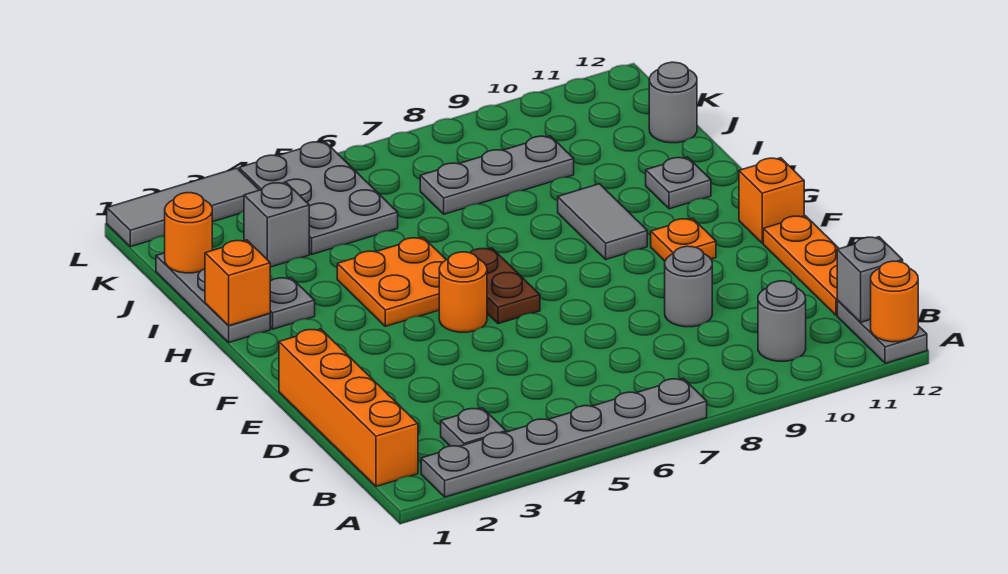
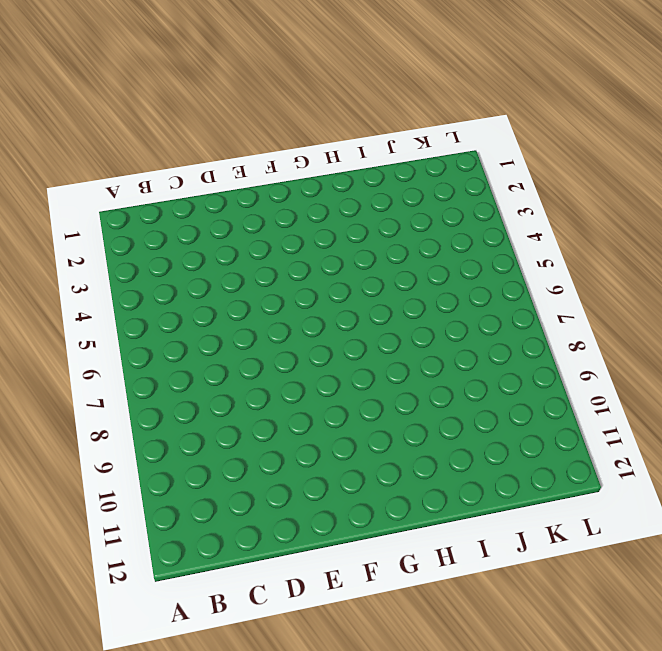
none -> grey 1x6 plate [421,378,707,497]
none -> grey 1x2 plate [837,300,927,363]
none -> orange 1x4 brick [279,329,418,486]

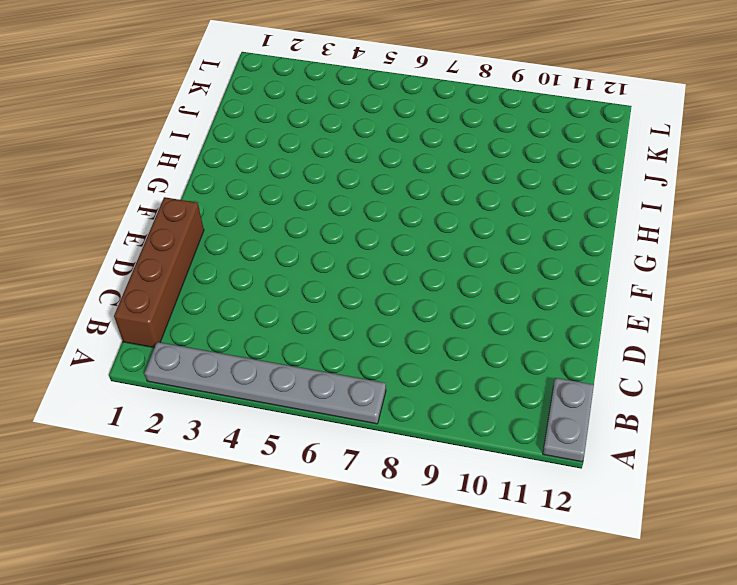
brown 1x4 brick [114,197,204,348] -> orange 1x4 brick [279,329,418,486]
none -> grey 1x1 plate [441,408,506,446]
none -> grey 1x1 round brick [758,281,806,361]
none -> orange 1x3 plate [763,216,839,315]

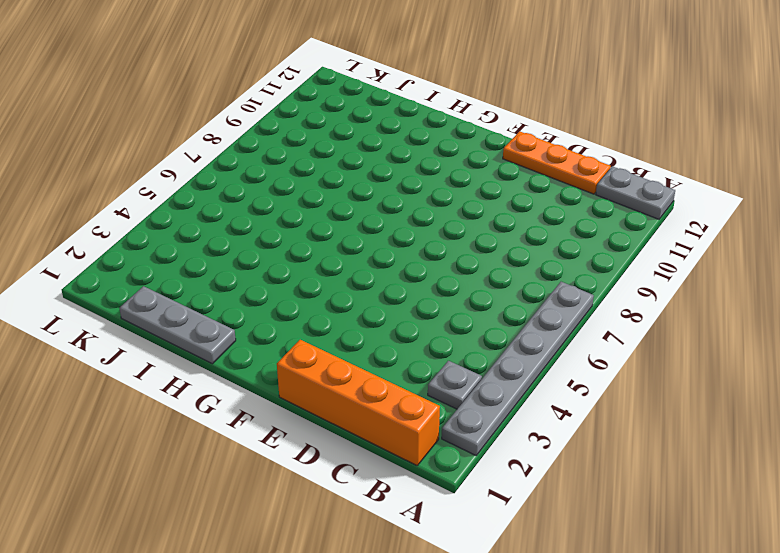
none -> grey 1x1 round brick [758,281,806,361]
none -> grey 1x1 round brick [665,246,712,327]
none -> orange 1x1 round brick [439,252,487,332]

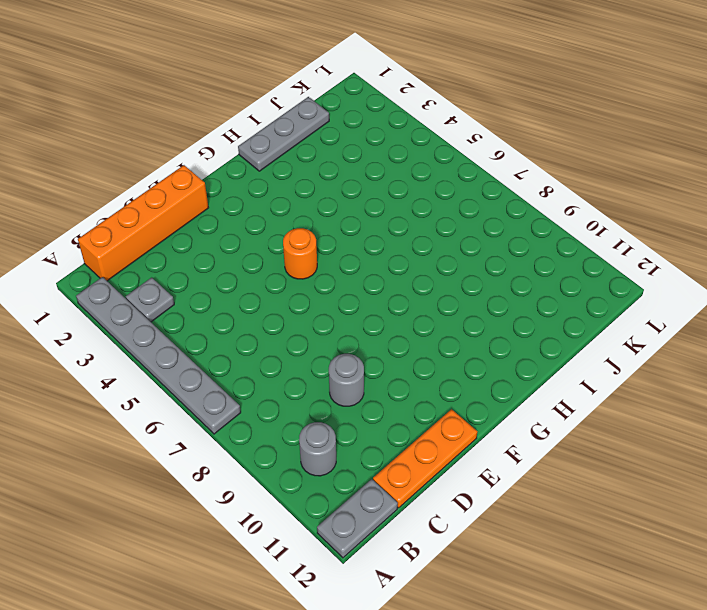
none -> brown 1x2 plate [470,248,540,324]
none -> orange 1x1 plate [651,218,716,261]
none -> orange 1x1 brick [739,158,804,243]

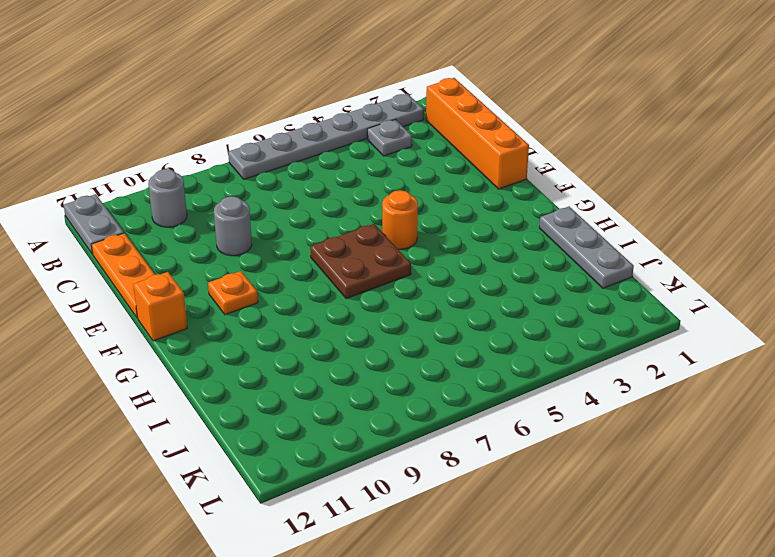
brown 2x2 plate [310,224,411,299] -> brown 1x2 plate [470,248,540,324]
none -> orange 2x2 plate [337,237,446,326]
none -> grey 1x2 tile [558,184,647,259]
none -> grey 1x1 plate [270,278,315,329]

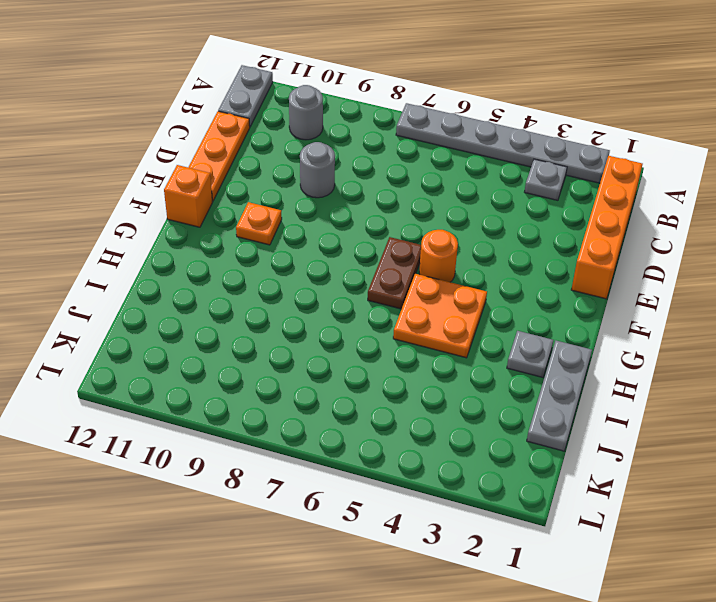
none -> grey 1x2 tile [558,184,647,259]
none -> grey 1x1 plate [646,157,711,209]
none -> grey 1x1 brick [244,182,309,267]

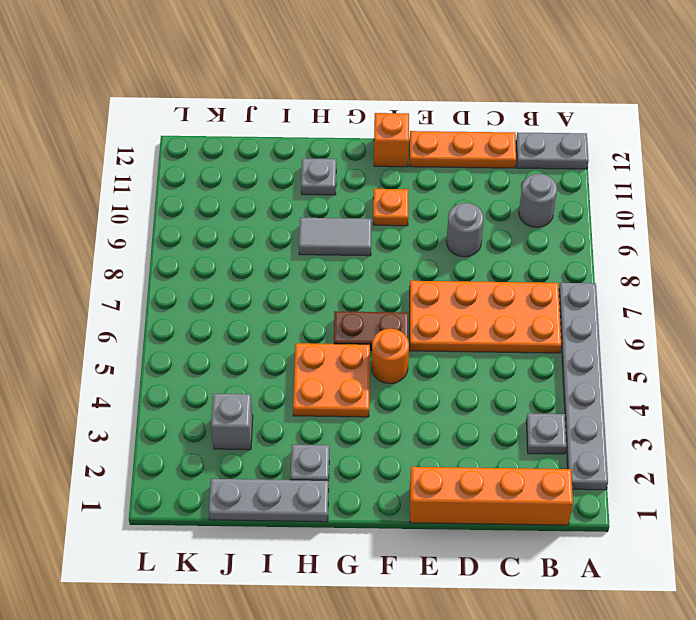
orange 2x4 plate [410,281,561,353] -> none
none -> grey 2x3 plate [239,141,398,254]
none -> grey 1x3 plate [420,136,574,214]
none -> grey 1x1 round brick [649,62,697,143]

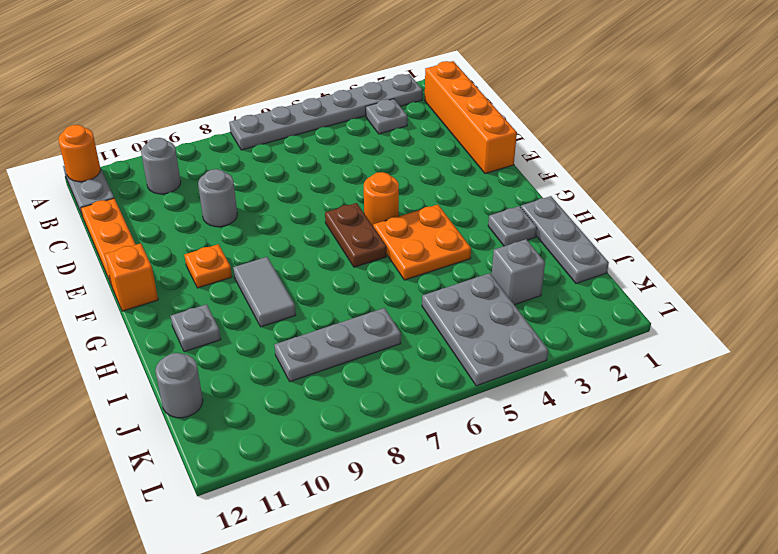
none -> grey 1x3 tile [107,168,259,247]
none -> grey 1x1 brick [837,237,903,322]
none -> orange 1x1 brick [205,240,270,326]

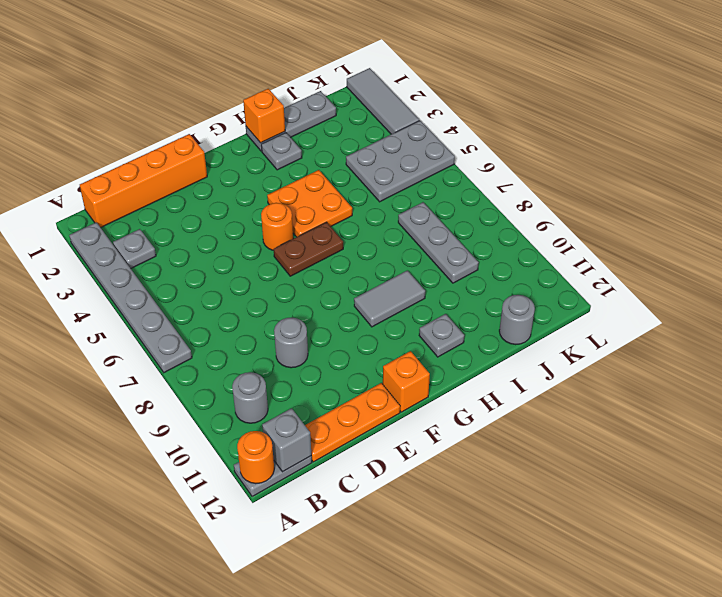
none -> orange 1x1 plate [651,218,716,261]
none -> grey 1x1 brick [244,182,309,267]
none -> orange 1x1 round brick [165,193,212,273]

